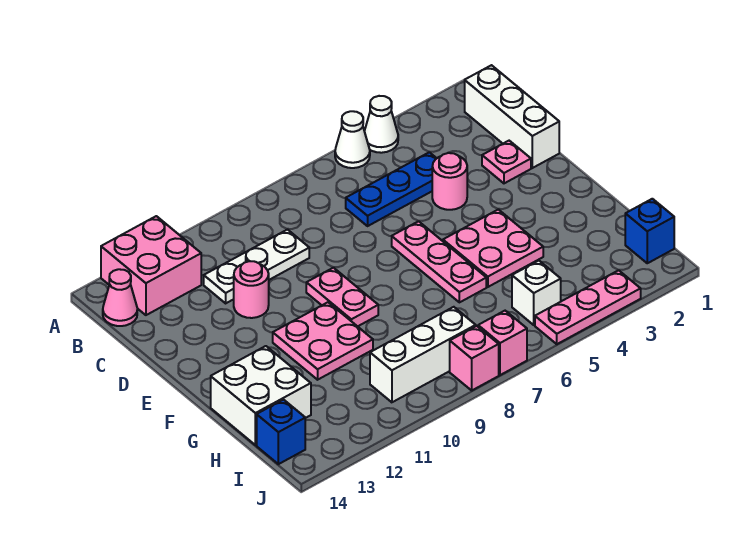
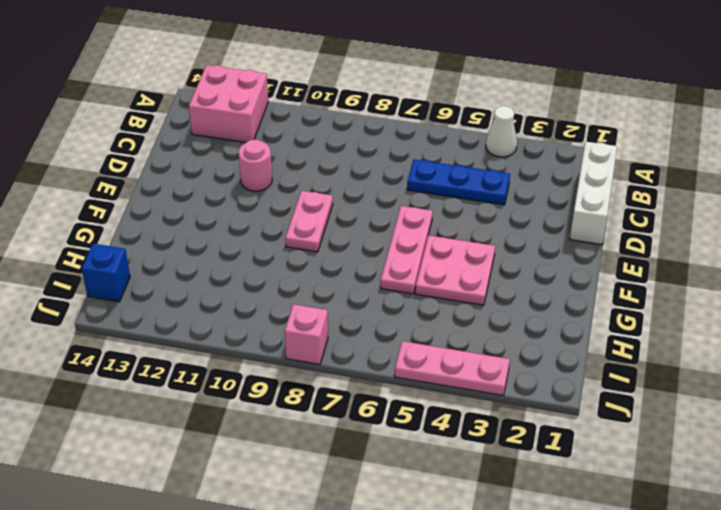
none -> white 1x1 cone [335,111,370,168]
none -> pink 1x1 cone [103,269,137,326]
none -> white 1x3 plate [204,230,309,303]

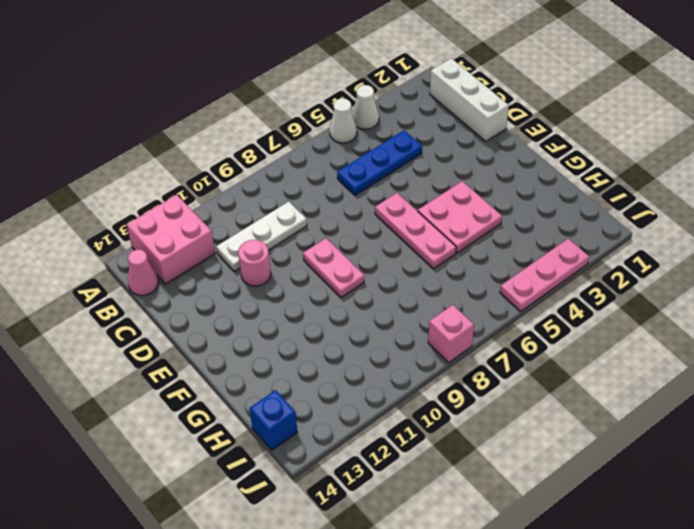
none -> pink 1x1 plate [482,141,531,183]
none -> pink 1x1 round brick [432,153,467,210]
none -> pink 2x2 plate [273,302,373,380]

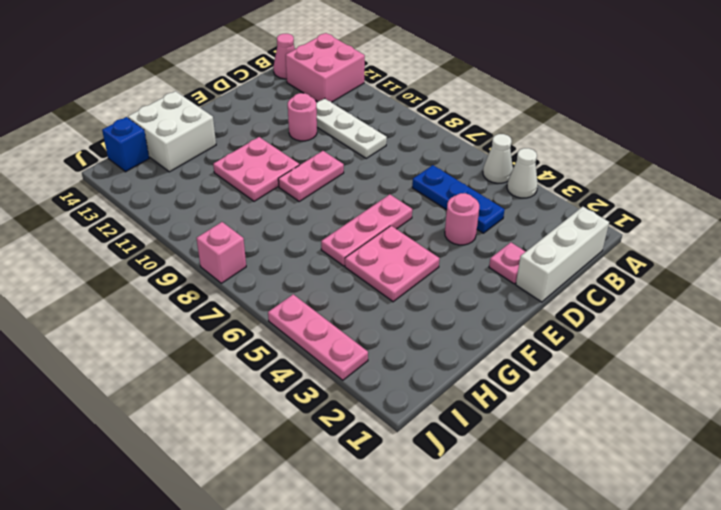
none -> blue 1x1 brick [625,199,674,263]
none -> white 1x1 brick [512,261,561,325]
none -> white 1x3 brick [370,307,476,402]

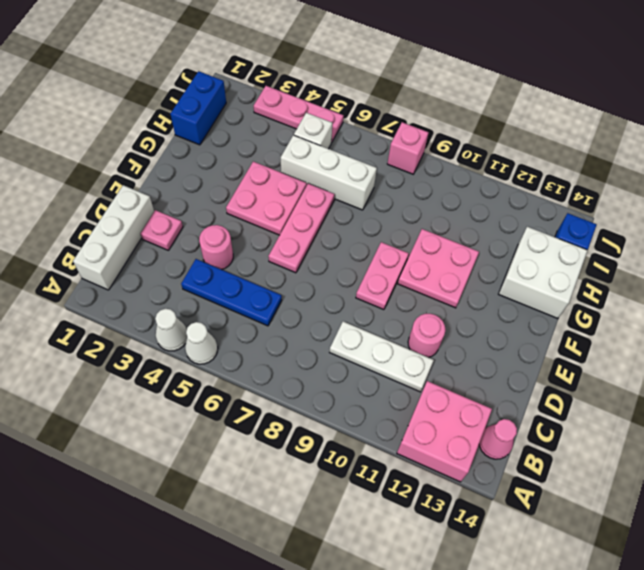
blue 1x2 brick [171,71,226,145] -> blue 1x1 brick [625,199,674,263]
white 1x3 brick [281,135,377,210] -> white 1x3 brick moved to [370,307,476,402]
none -> pink 1x1 brick [478,311,527,375]

